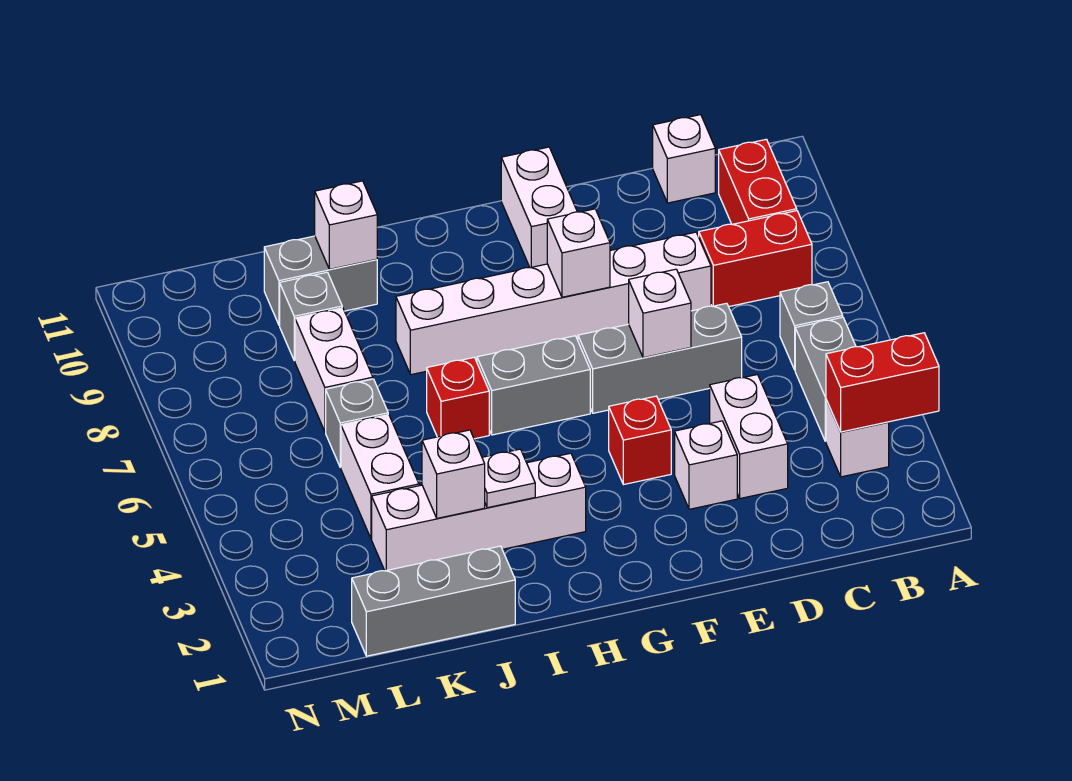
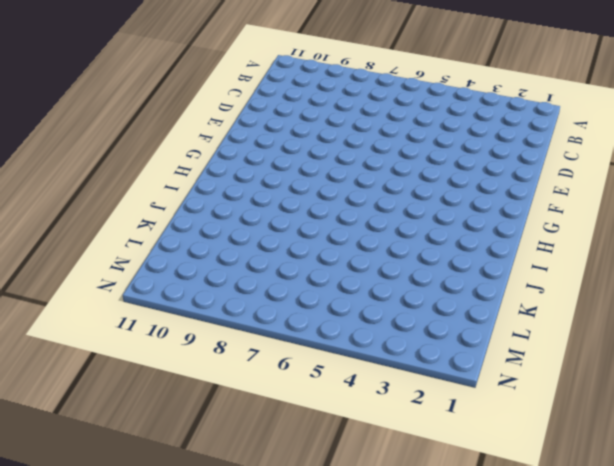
none -> white 1x1 brick [826,400,889,477]
none -> grey 1x2 brick [795,317,856,441]
none -> grey 1x1 brick [780,282,843,370]

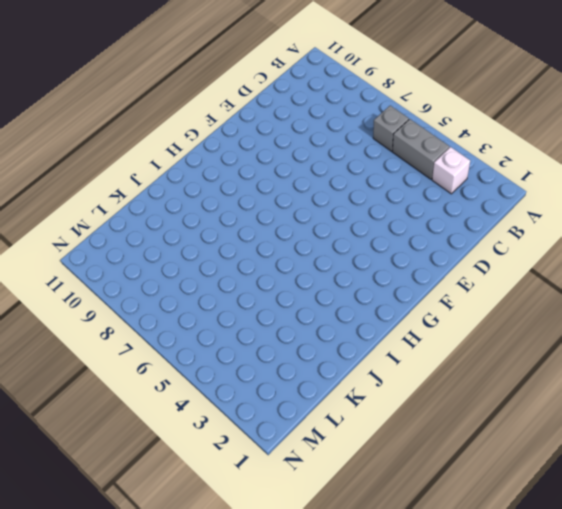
none -> red 1x2 brick [699,211,812,307]
none -> red 1x2 brick [719,139,797,224]
none -> white 1x1 brick [653,115,715,203]

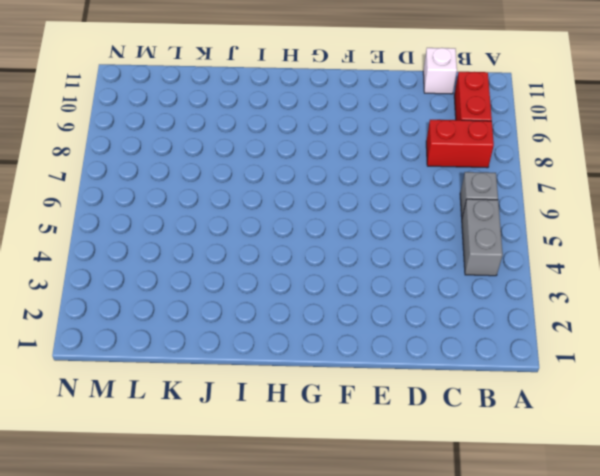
none -> white 1x1 brick [826,400,889,477]
none -> white 1x2 brick [710,375,788,498]
none -> grey 1x3 brick [578,303,742,413]

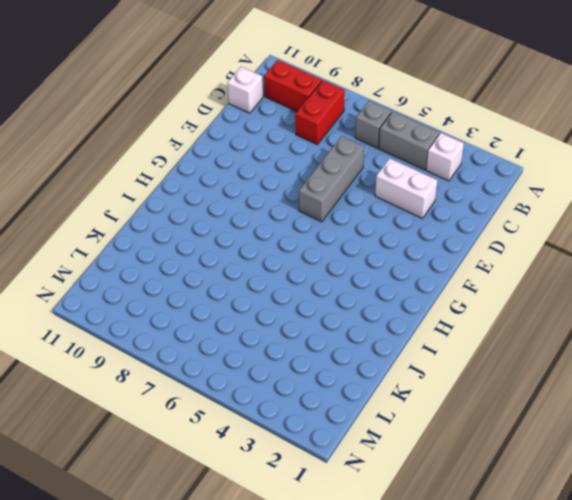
none -> white 1x6 brick [396,232,711,375]
none -> white 1x1 brick [675,421,737,509]
none -> red 1x1 brick [609,396,671,485]

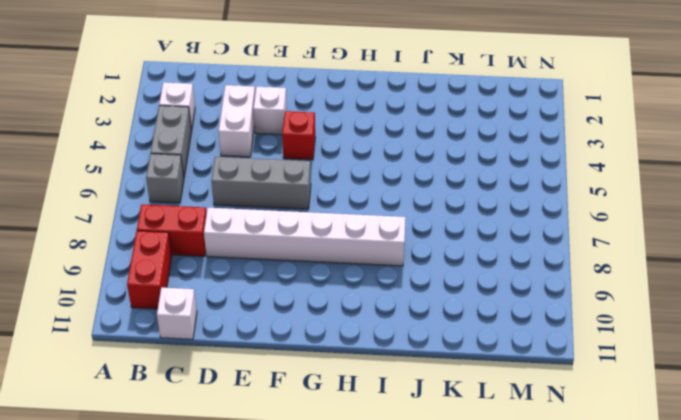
none -> white 1x2 brick [501,147,577,268]
none -> grey 1x2 brick [477,336,590,435]
none -> white 1x4 brick [372,453,586,571]

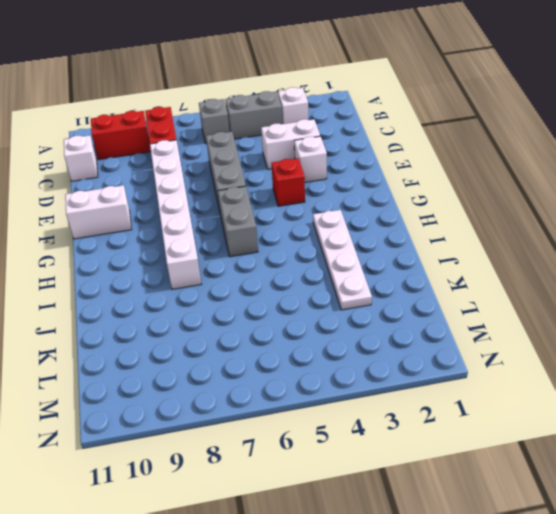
white 1x4 plate [313,210,372,310] -> white 1x4 brick [372,453,586,571]
none -> red 1x1 brick [427,357,489,439]
none -> grey 1x3 brick [352,546,515,656]
none -> grey 1x2 brick [264,236,377,325]

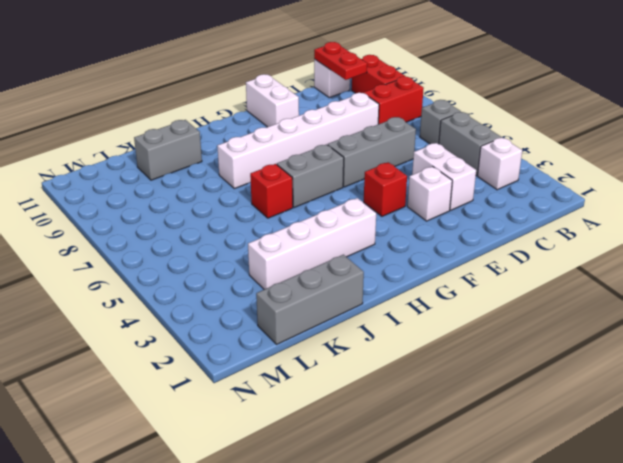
red 1x2 plate [314,42,367,80] -> none
none -> white 1x2 brick [341,415,419,539]
none -> grey 1x1 brick [326,379,388,467]
none -> white 1x2 brick [295,308,373,432]

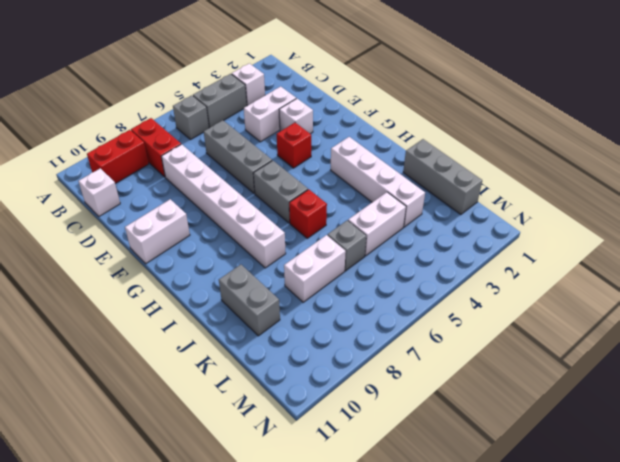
none -> grey 1x1 brick [280,272,342,361]
none -> red 1x2 brick [826,333,939,432]
none -> white 1x1 brick [629,269,691,358]

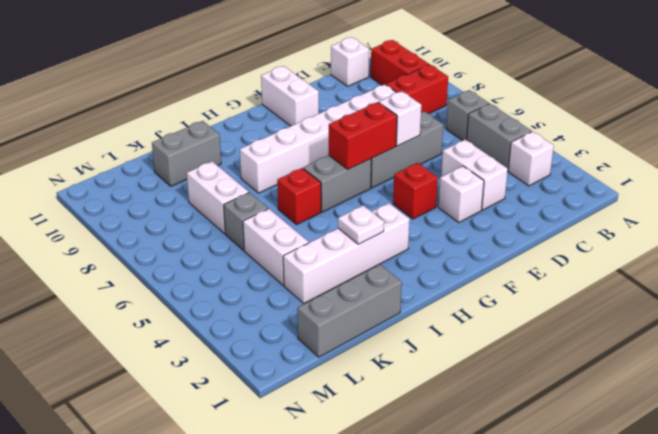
red 1x2 brick [329,102,397,169] -> red 1x2 brick moved to [826,333,939,432]
none -> grey 1x1 brick [280,272,342,361]
none -> white 1x1 brick [547,209,610,297]
none -> white 1x1 brick [422,430,485,518]

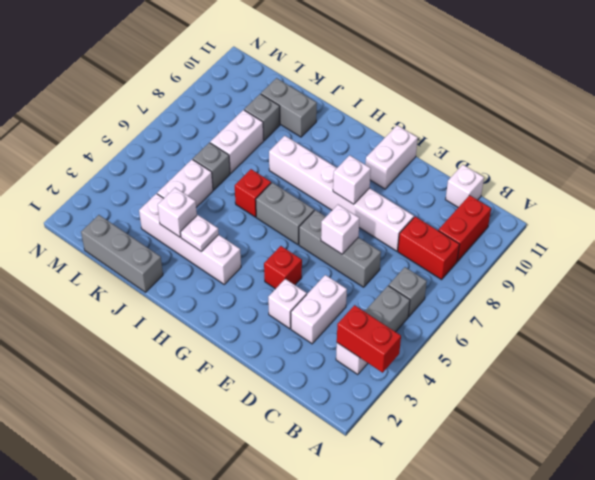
none -> white 1x1 brick [315,181,378,269]

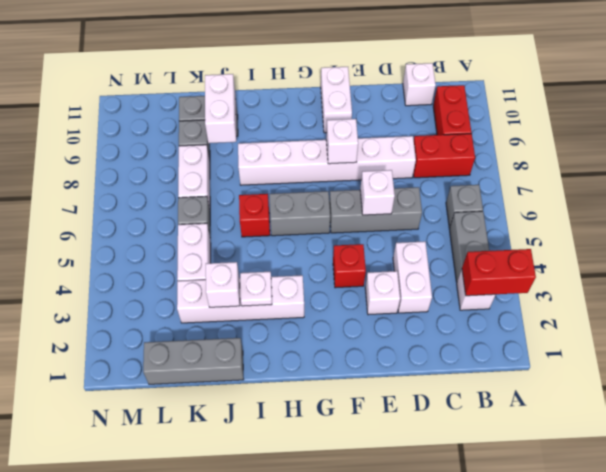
white 1x2 brick [205,74,236,143] -> white 1x1 brick [315,181,378,269]

